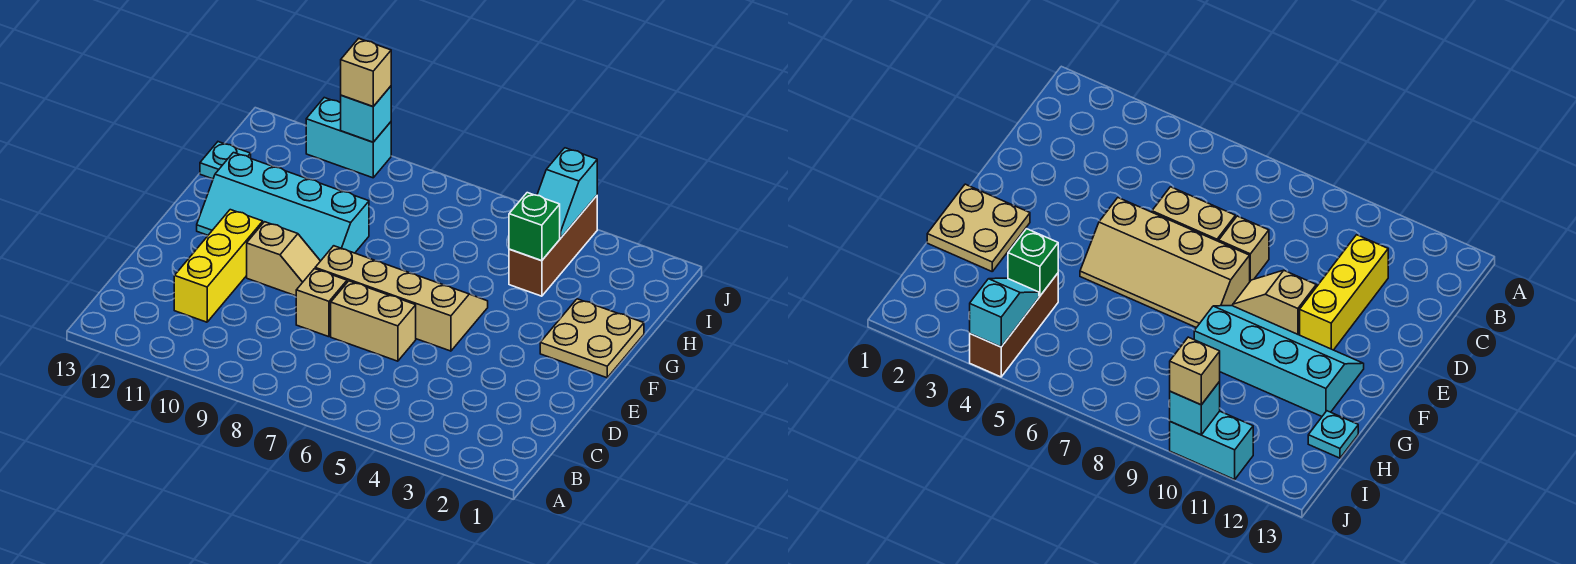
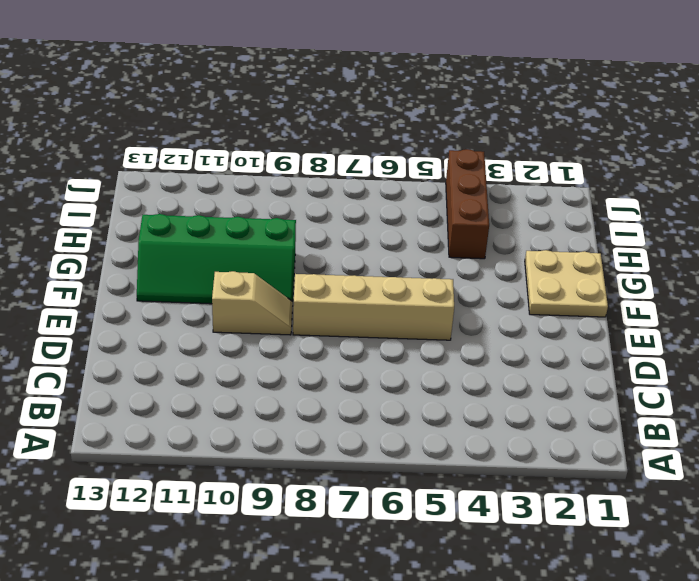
green 2x4 slope [137,214,296,304] -> cyan 2x4 slope [197,153,369,261]
none -> yellow 1x3 brick [174,210,263,322]
none -> tan 1x2 brick [331,281,416,361]
none -> tan 1x1 brick [296,269,347,337]

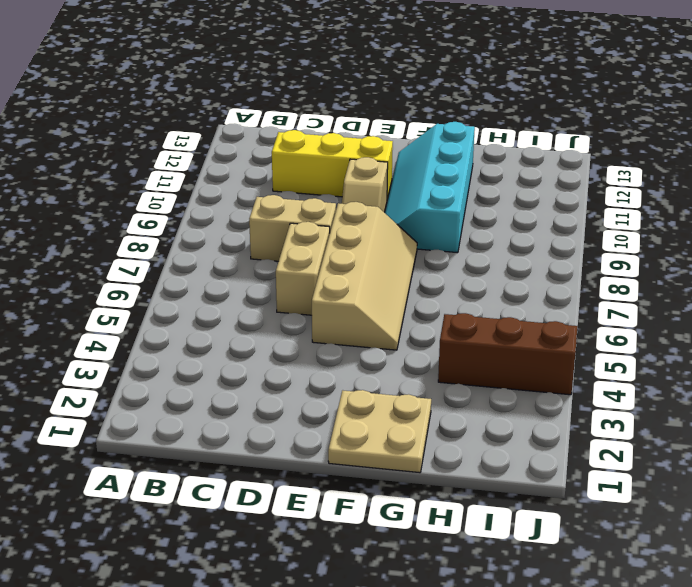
tan 1x2 brick [249,195,336,261] -> tan 1x1 brick [296,269,347,337]
none -> cyan 1x1 plate [200,142,251,179]
none -> cyan 1x2 brick [306,98,391,178]
none -> green 1x1 brick [509,193,560,261]

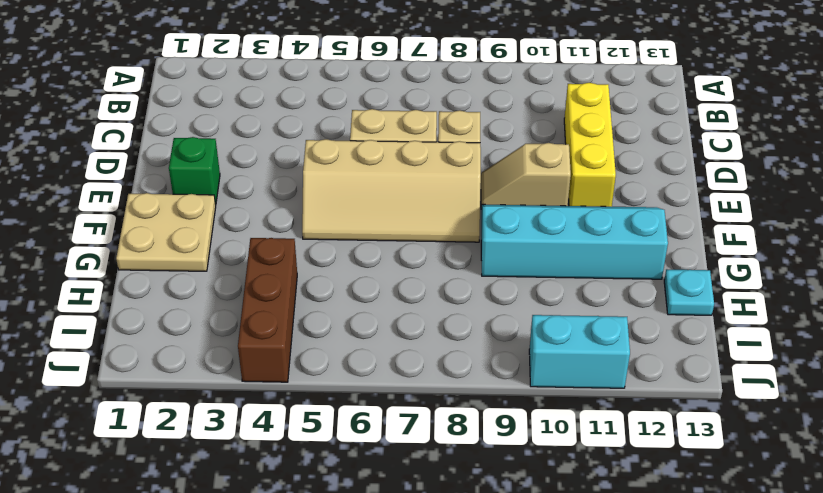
green 1x1 brick [169,137,220,205] -> green 1x1 brick moved to [509,193,560,261]
none -> cyan 1x2 slope [537,148,597,238]
none -> cyan 1x1 brick [341,86,391,142]
none -> tan 1x1 brick [341,38,391,106]

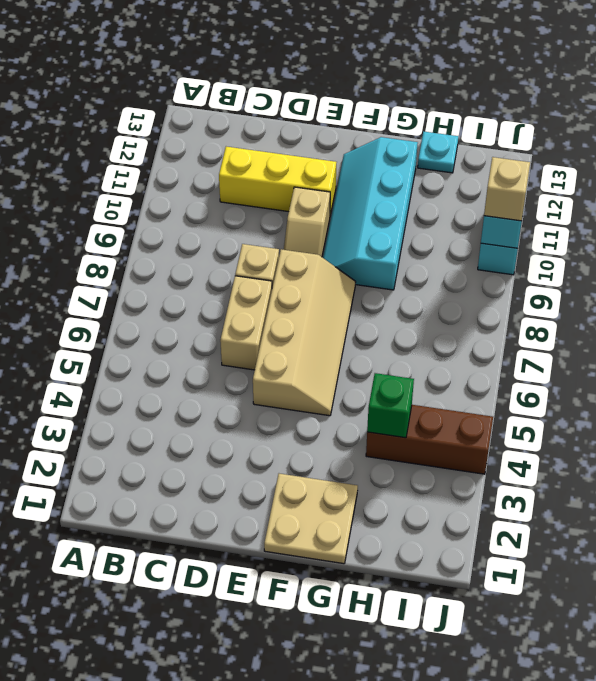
none -> cyan 1x2 slope [537,148,597,238]

